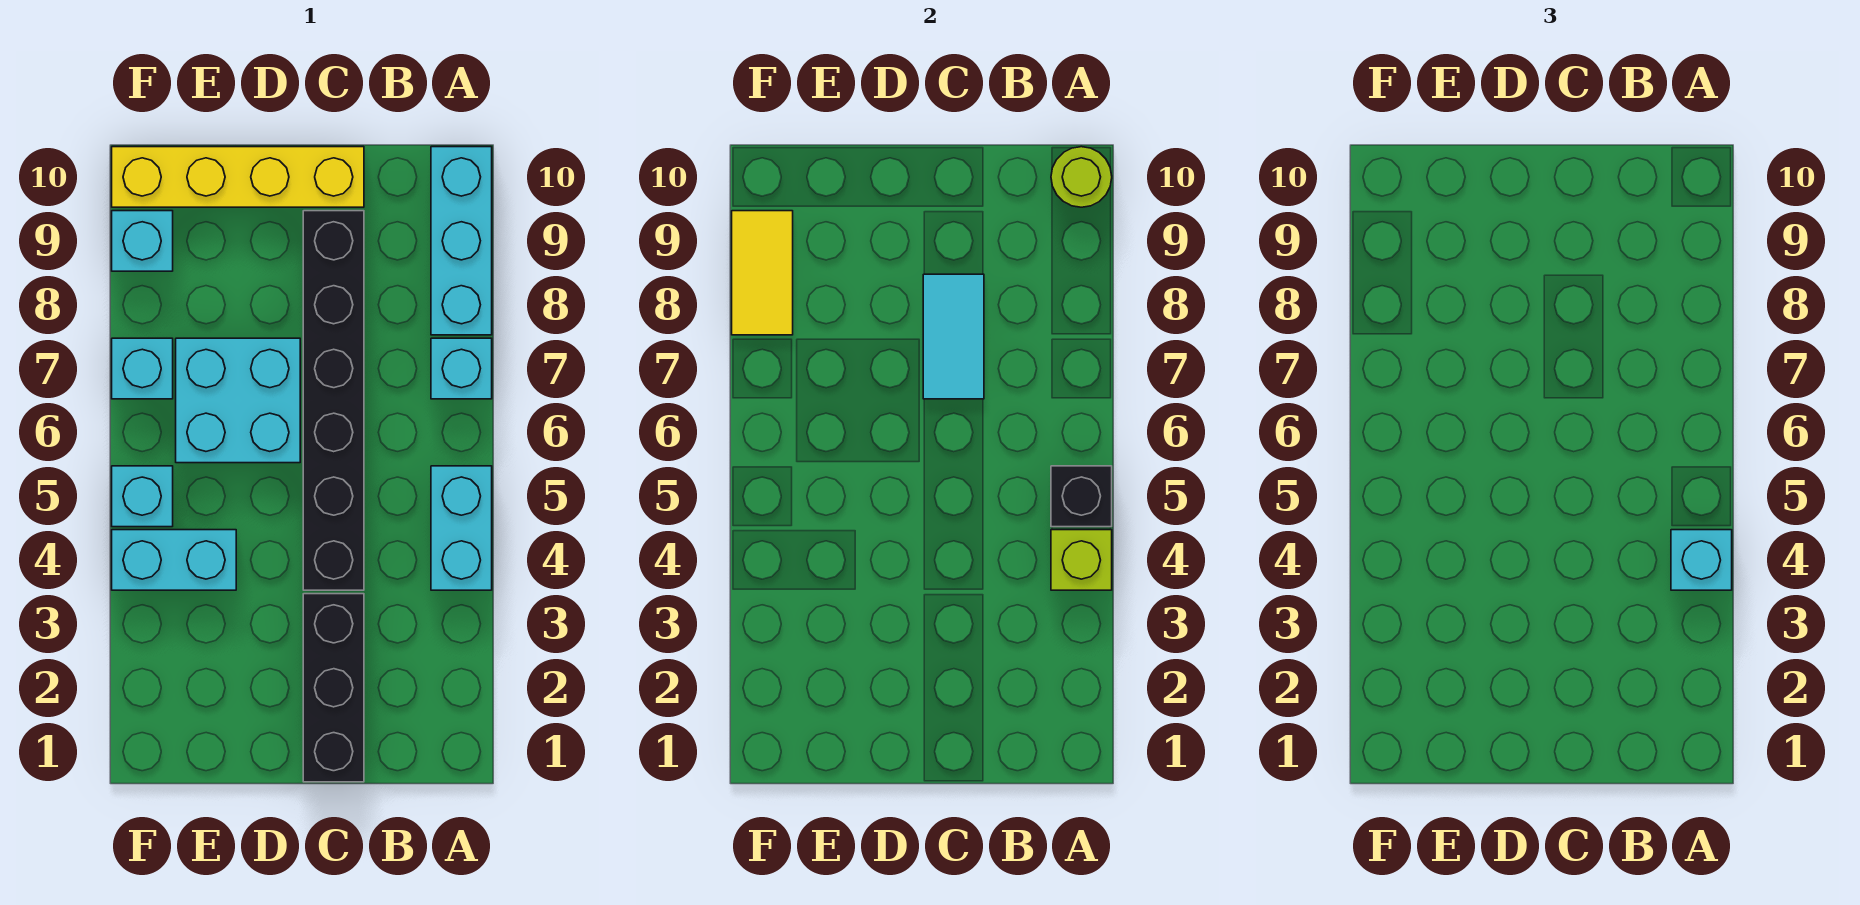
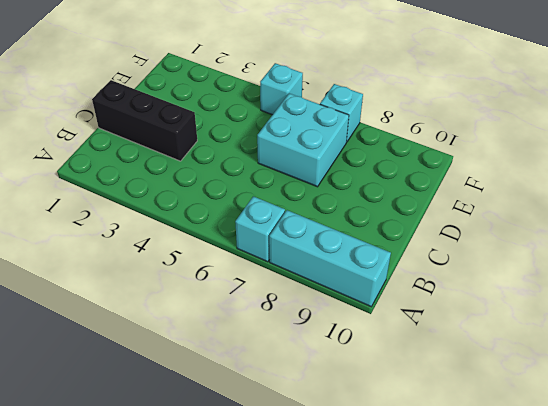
none -> cyan 1x2 brick [431,466,492,590]
none -> black 1x6 brick [303,211,364,590]
none -> yellow 1x4 brick [112,147,364,207]

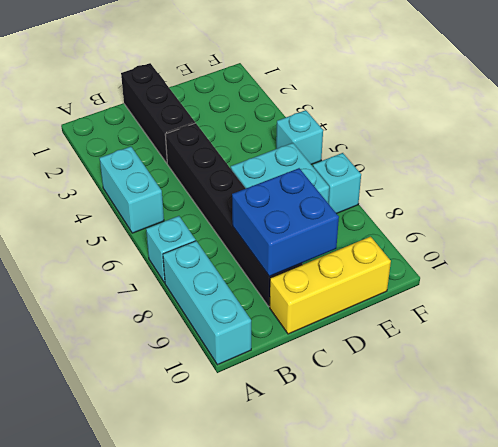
blue 2x2 brick [232,168,339,276] -> cyan 1x2 tile [923,274,984,399]
yellow 1x3 brick [270,237,391,334] -> yellow 1x4 brick [112,147,364,207]
none -> cyan 1x2 brick [112,530,236,590]
none -> cyan 1x1 brick [112,211,173,271]
none -> lime 1x1 brick [1051,530,1112,590]

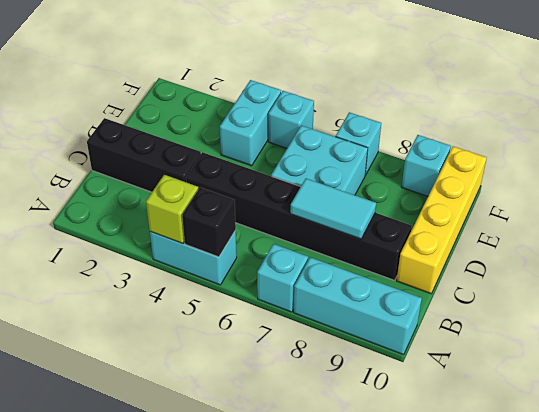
none -> lime 1x1 round brick [1051,147,1112,207]
none -> yellow 1x2 tile [732,211,793,335]
none -> cyan 1x1 brick [1671,530,1732,590]

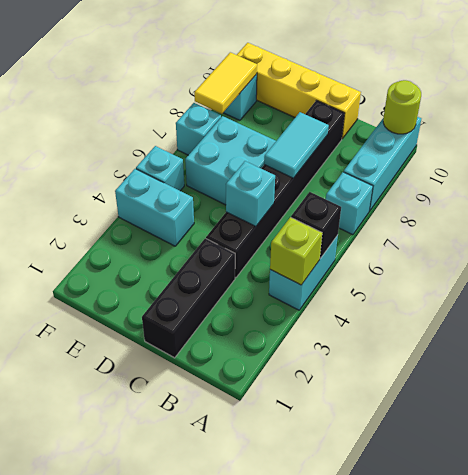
cyan 1x1 brick [226,161,275,226] -> cyan 1x1 brick moved to [1671,530,1732,590]

